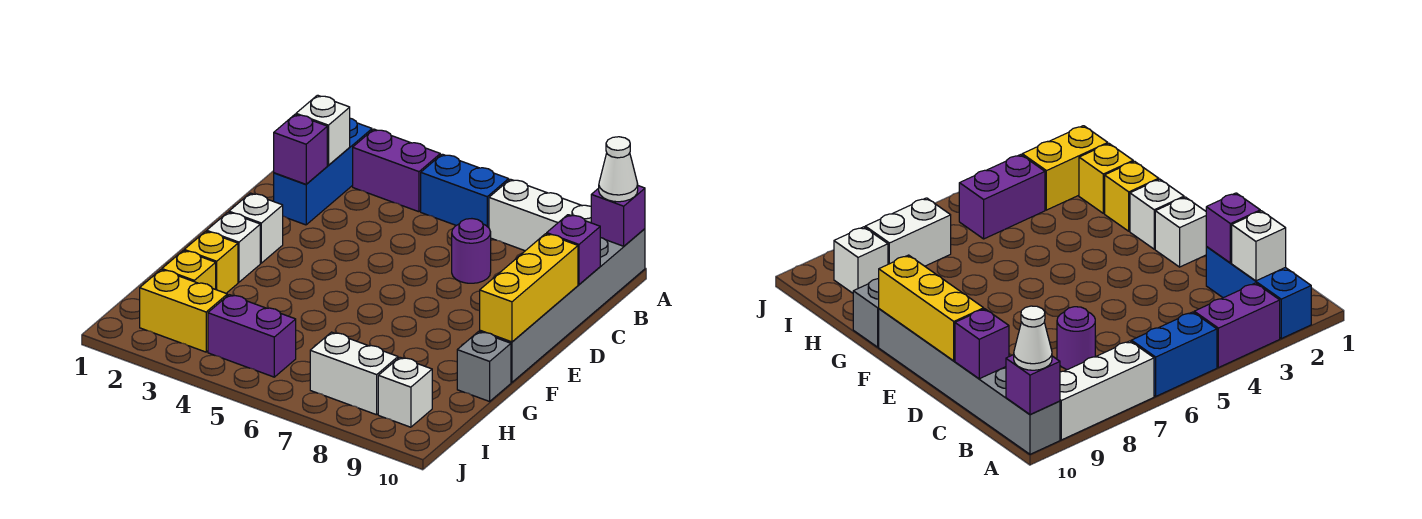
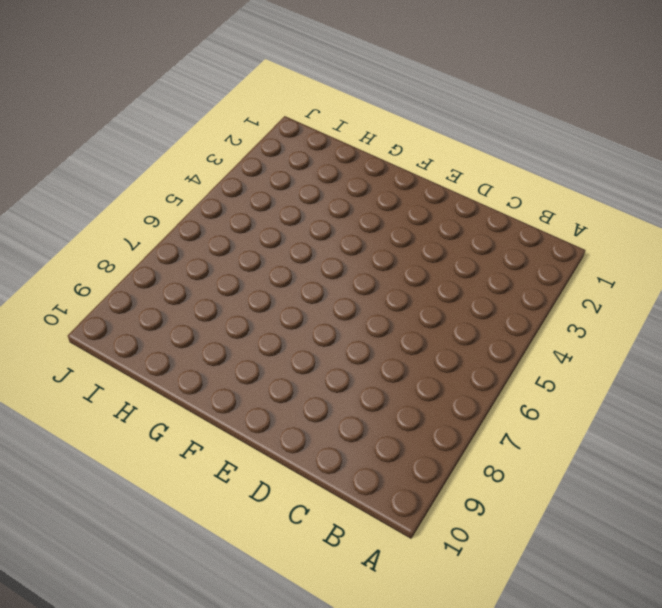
none -> blue 1x3 brick [274,118,372,225]
none -> purple 1x2 brick [353,129,440,212]
none -> blue 1x2 brick [421,154,509,228]

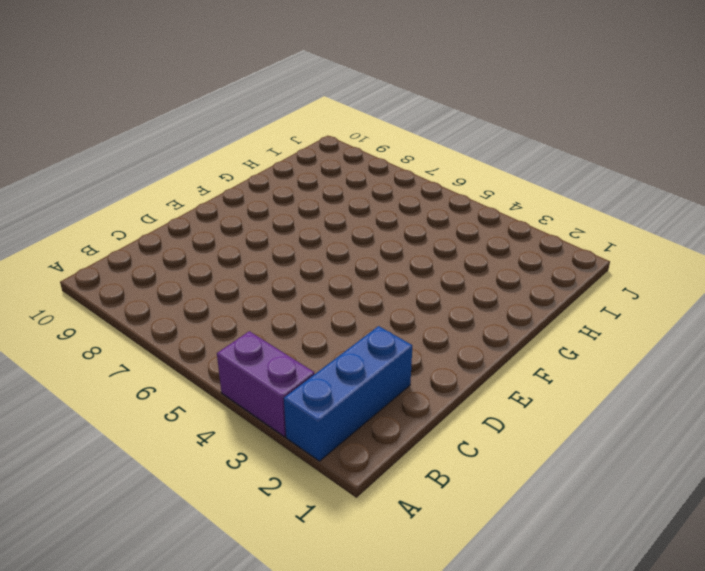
none -> blue 1x2 brick [421,154,509,228]
none -> white 1x3 brick [489,179,591,251]
none -> grey 1x6 brick [480,229,645,382]

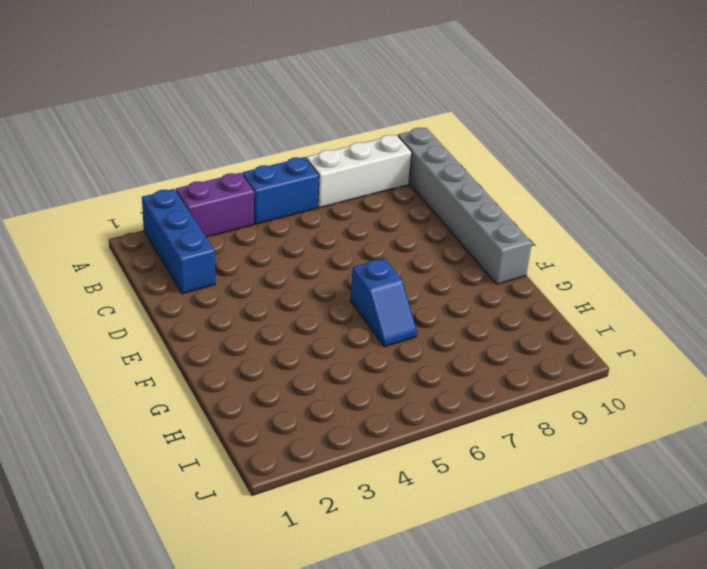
blue 1x2 slope [350,258,417,347] -> none
none -> purple 1x1 round brick [452,219,491,283]
none -> white 1x1 brick [229,193,283,263]
none -> white 1x1 brick [207,212,260,282]

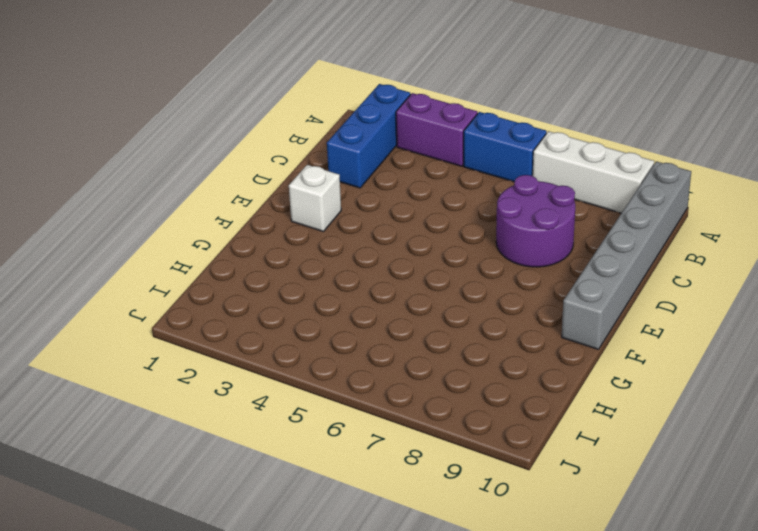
purple 2x2 round brick [496,175,575,267] -> purple 1x1 round brick [452,219,491,283]
none -> white 1x1 brick [207,212,260,282]
none -> yellow 1x1 brick [184,231,238,293]
none -> grey 1x1 brick [457,332,511,401]

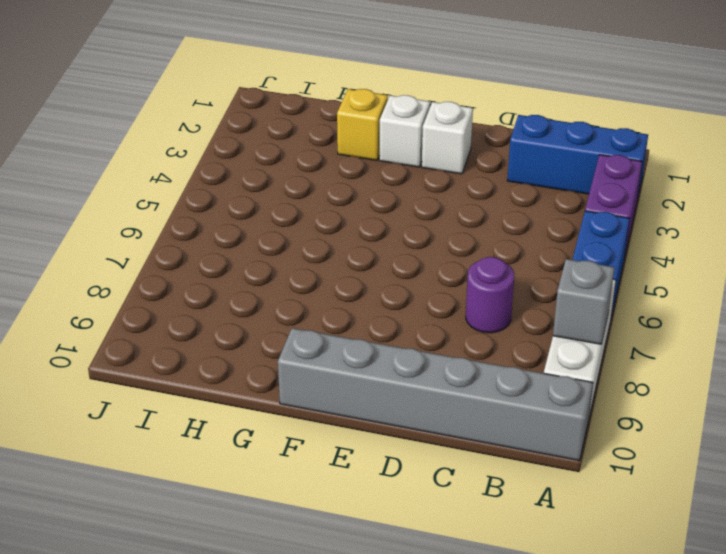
grey 1x1 brick [553,259,614,344] -> grey 1x1 brick moved to [457,332,511,401]
none -> yellow 1x1 brick [162,250,216,289]
none -> yellow 1x2 brick [140,270,227,352]
none -> purple 1x2 brick [208,295,296,377]

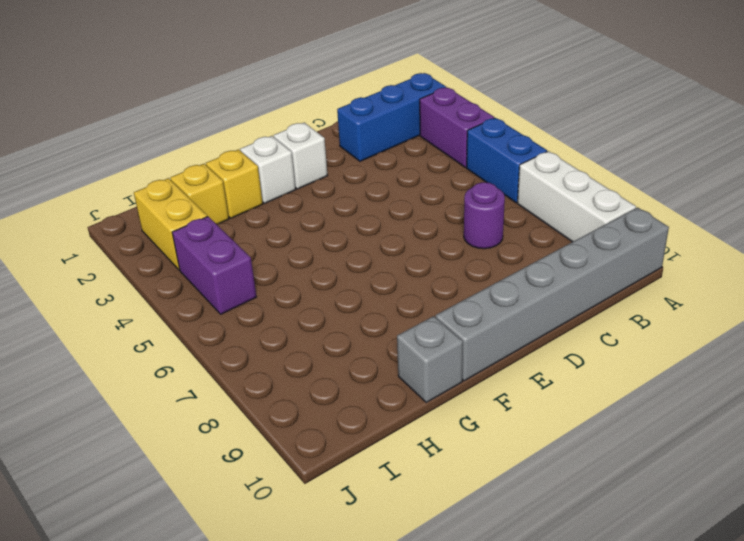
none -> white 1x2 brick [310,332,398,415]
none -> white 1x1 brick [378,357,432,427]
none -> purple 1x1 brick [591,186,645,246]

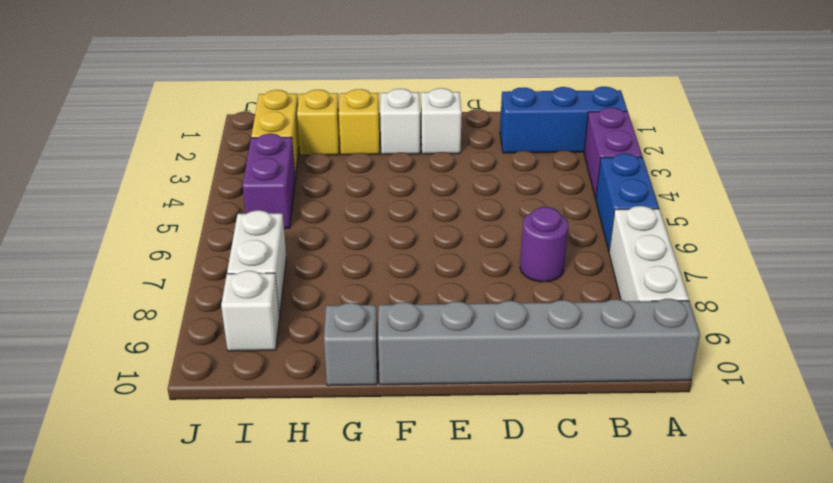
none -> purple 1x1 brick [591,186,645,246]
none -> white 1x1 brick [296,95,350,165]
none -> purple 1x1 brick [274,114,327,184]

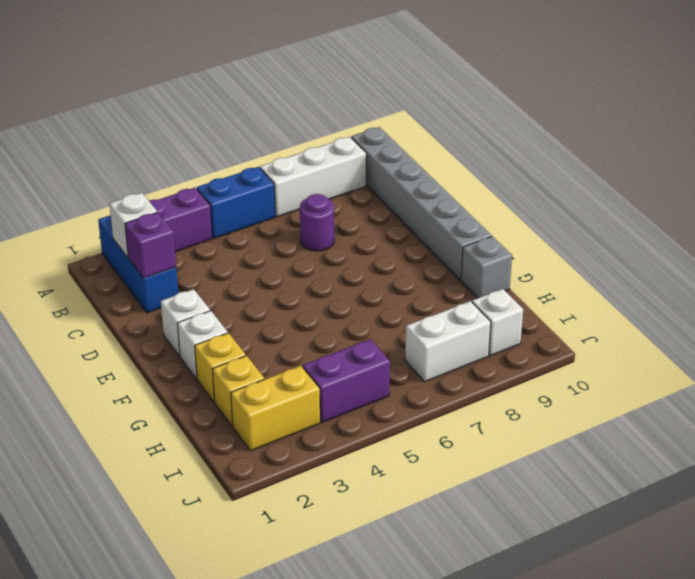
none -> purple 1x1 brick [591,186,645,246]
none -> purple 1x1 brick [547,215,600,284]
none -> yellow 1x3 brick [480,234,578,342]

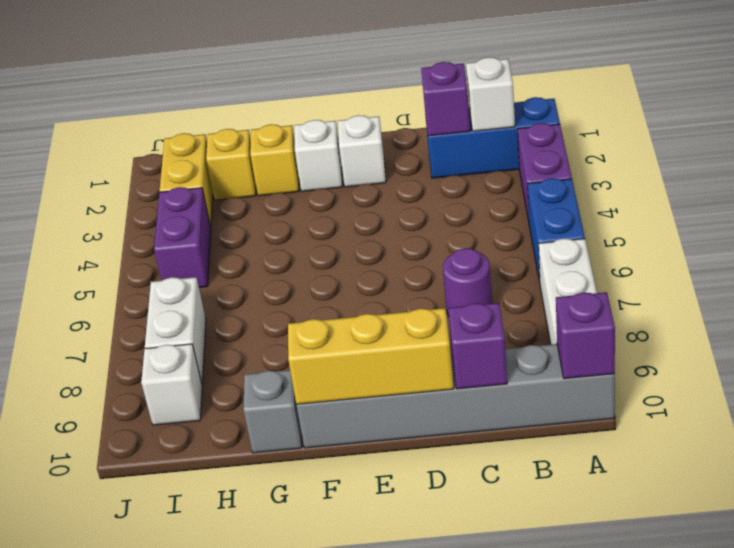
none -> white 1x1 cone [599,137,638,202]

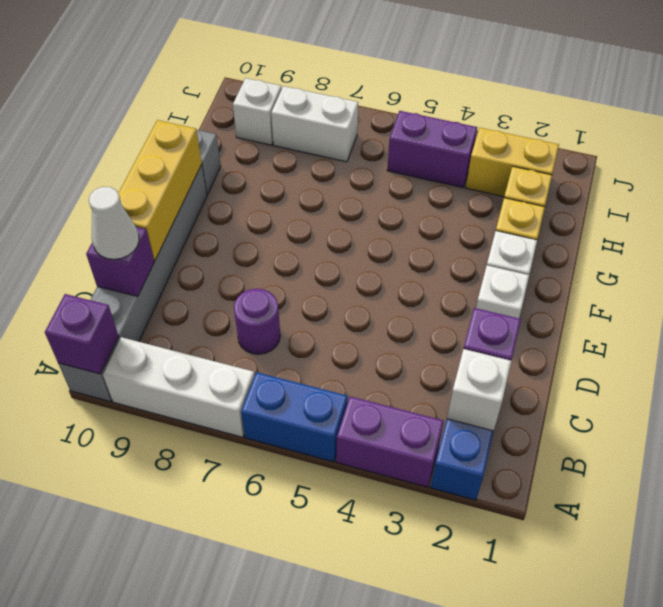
white 1x1 cone [89,187,139,259] -> white 1x1 cone moved to [599,137,638,202]

